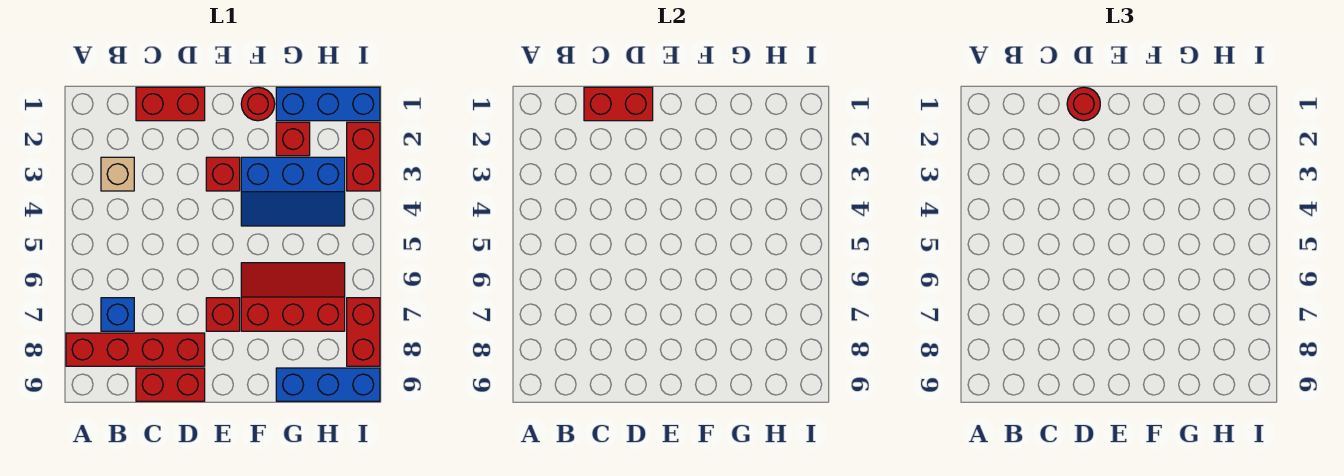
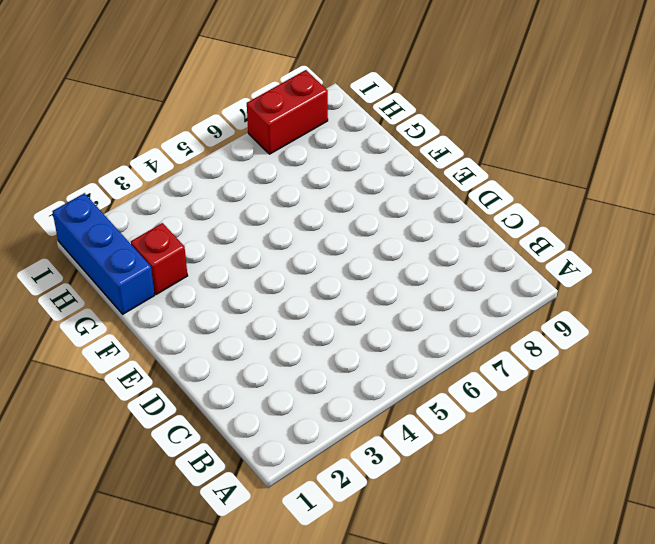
none -> red 1x4 brick [66,333,205,366]
none -> tan 1x1 brick [101,157,134,191]
none -> blue 1x1 brick [101,298,134,331]

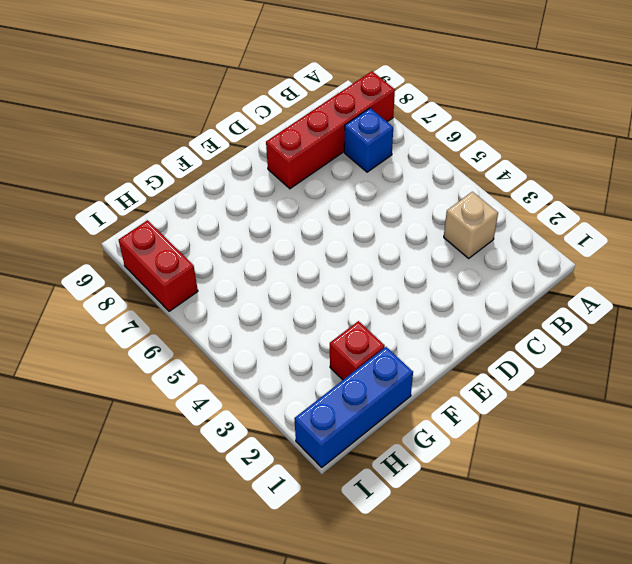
none -> red 1x2 brick [136,87,205,121]
none -> red 1x2 brick [136,368,205,401]
none -> red 1x1 brick [206,157,240,191]

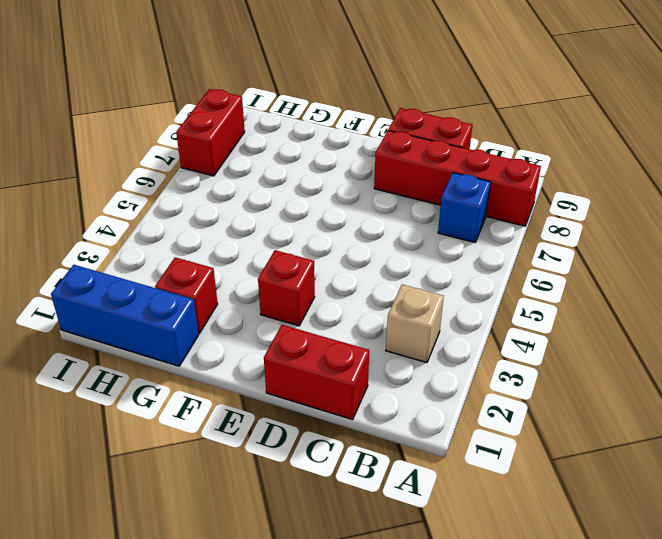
none -> red 1x1 brick [206,298,240,331]
none -> red 1x1 round brick [241,87,275,121]
none -> blue 2x3 slope [241,157,345,226]

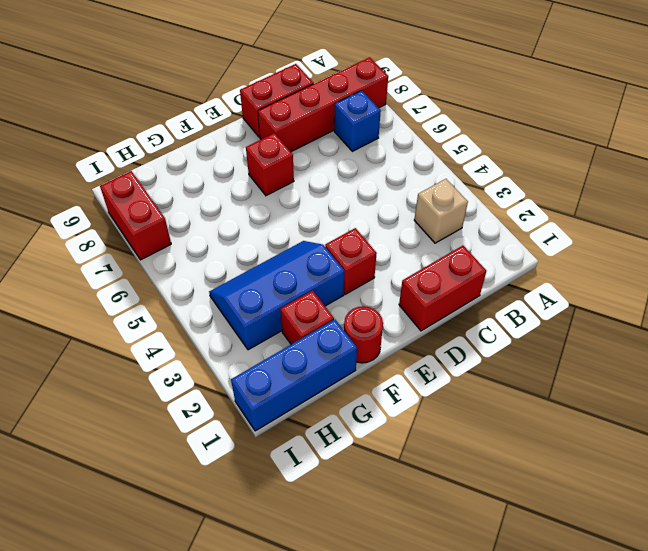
none -> red 2x3 slope [241,263,345,331]
none -> blue 1x3 brick [276,368,380,401]
none -> red 1x2 brick [347,122,380,191]

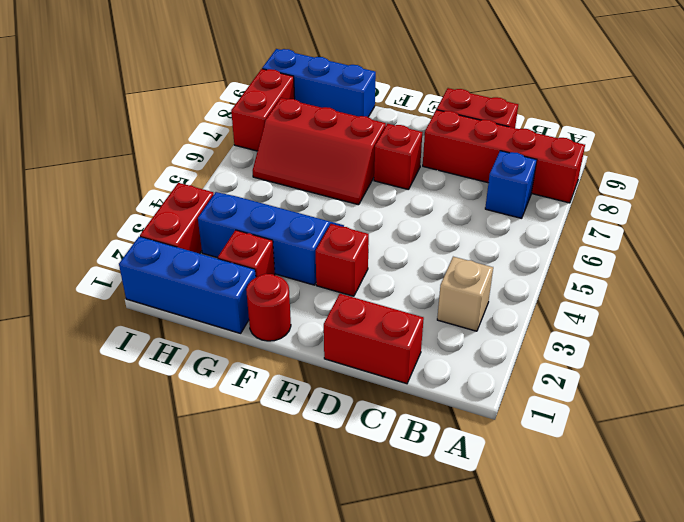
none -> red 1x2 brick [584,87,653,121]
none -> red 1x1 round brick [1067,87,1100,121]

